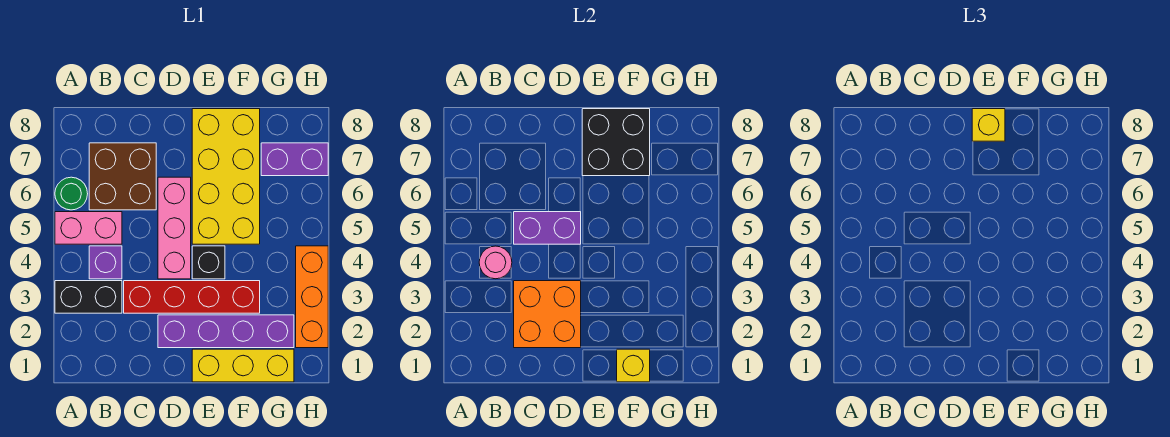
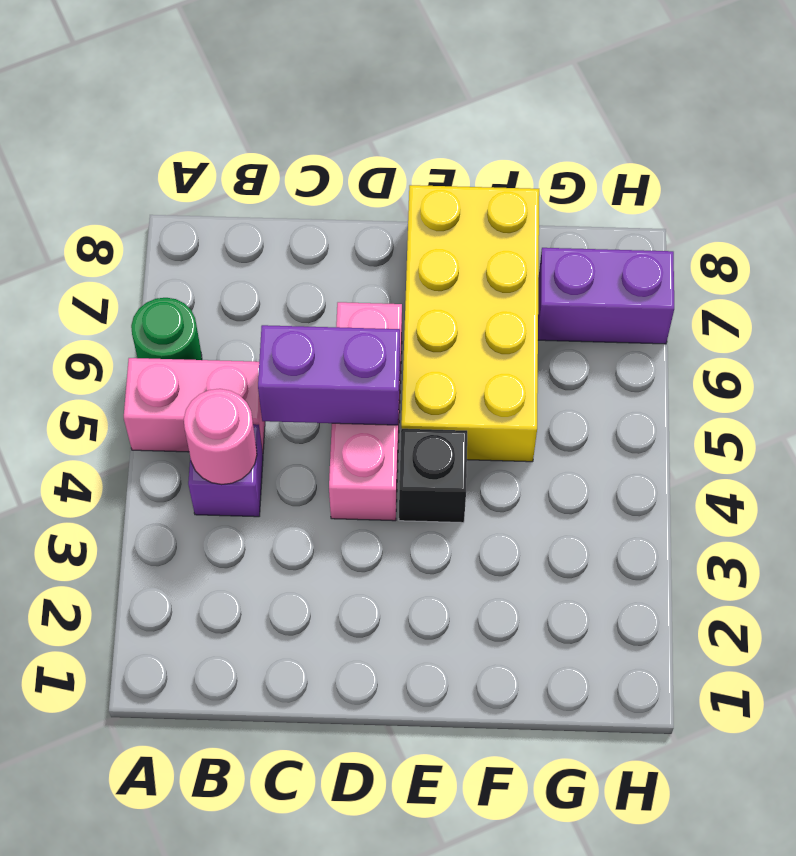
none -> black 1x2 brick [55,281,122,313]
none -> brown 2x2 brick [89,143,156,210]
none -> red 1x4 brick [124,281,260,313]

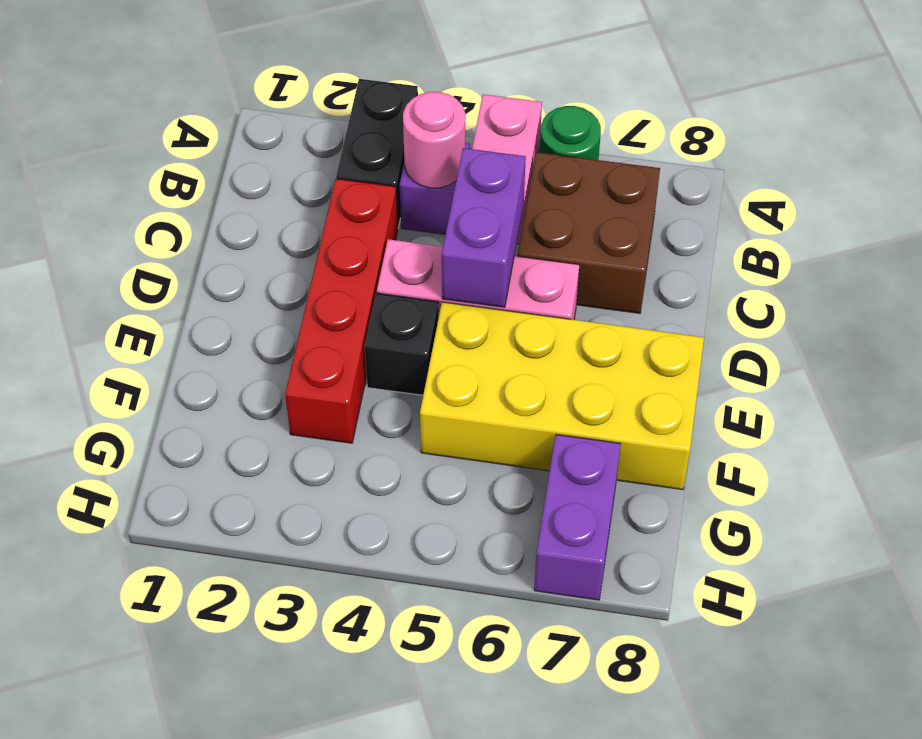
none -> purple 1x4 brick [158,315,294,348]
none -> yellow 1x3 brick [192,349,294,382]
none -> orange 1x3 brick [296,246,328,348]

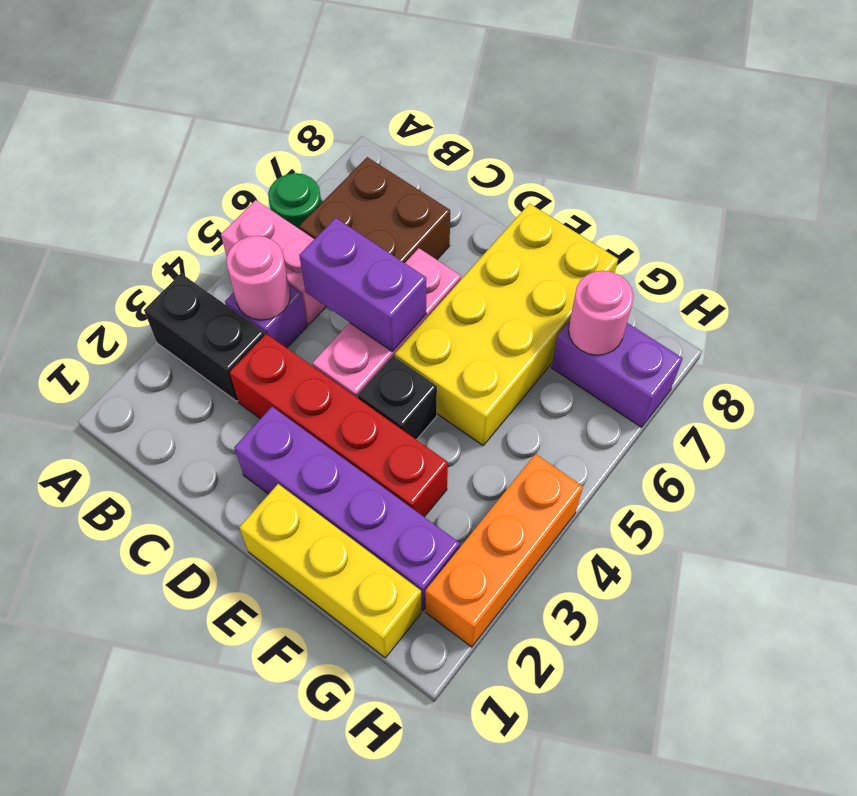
pink 1x1 round brick [568,271,633,355] -> none
none -> orange 2x2 brick [514,281,581,348]
none -> black 2x2 brick [582,109,650,176]
none -> yellow 1x1 brick [617,349,650,382]

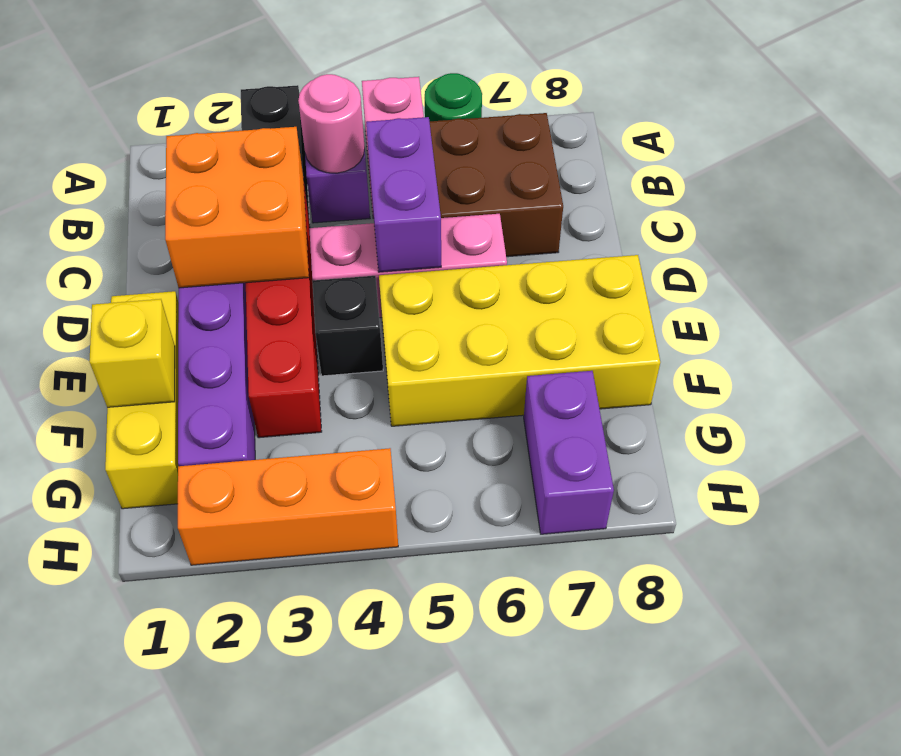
none -> black 2x2 brick [582,109,650,176]
none -> yellow 1x1 brick [972,109,1005,141]

